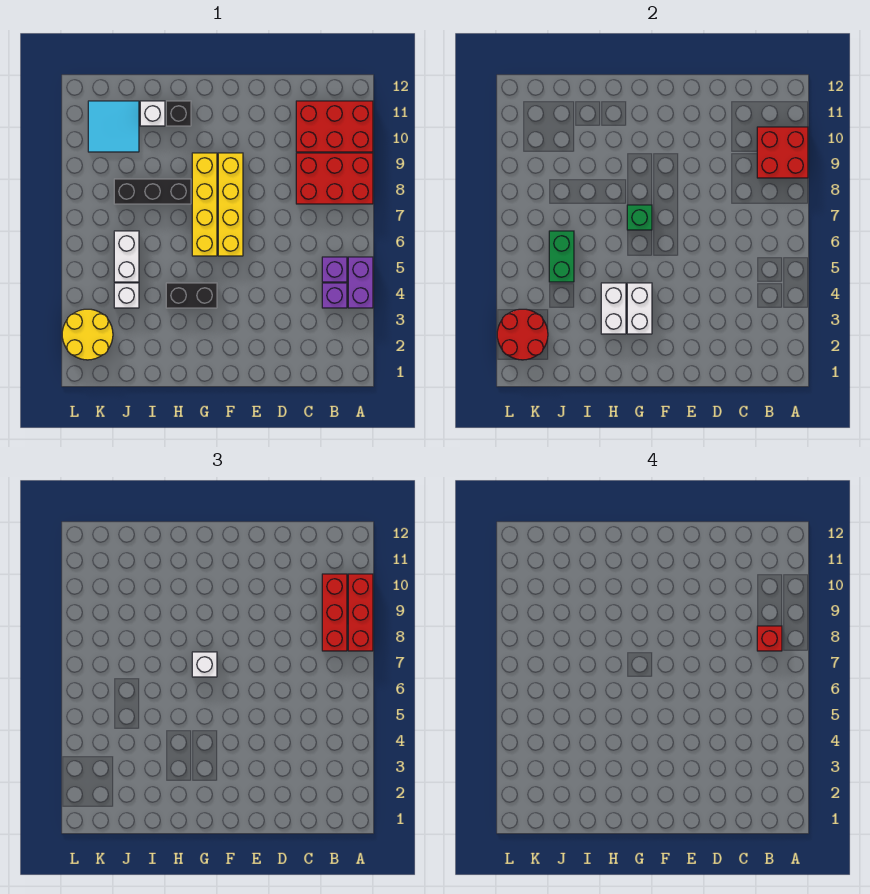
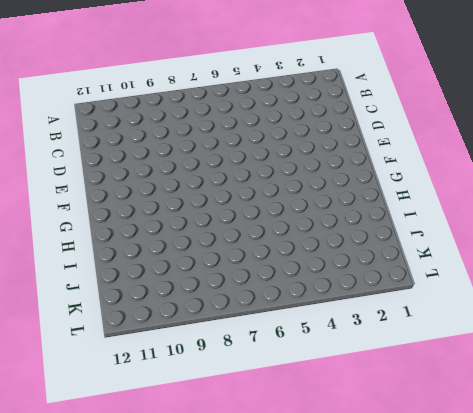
none -> purple 1x2 brick [348,257,373,308]
none -> red 2x3 brick [296,153,373,204]
none -> red 2x3 brick [296,101,373,152]

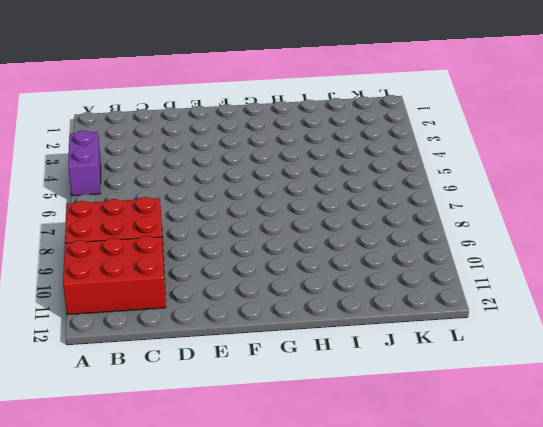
none -> purple 1x1 brick [322,283,347,308]
none -> purple 1x1 brick [322,257,347,282]
none -> yellow 1x4 brick [218,153,243,256]

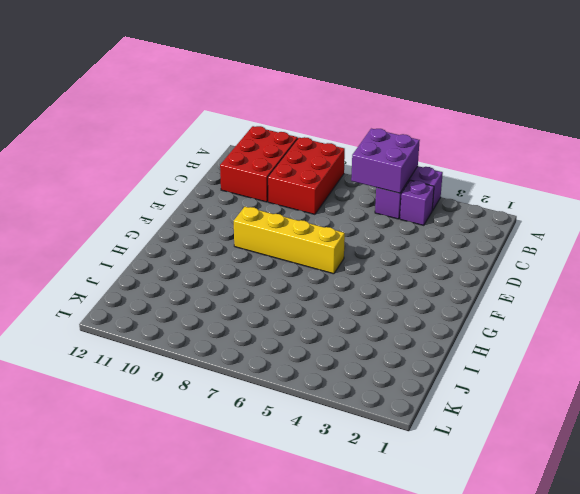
purple 2x2 brick [351,129,420,193] -> none
none -> black 1x2 brick [166,283,217,308]
none -> yellow 1x4 brick [192,153,217,256]
none -> black 1x3 brick [114,179,191,204]

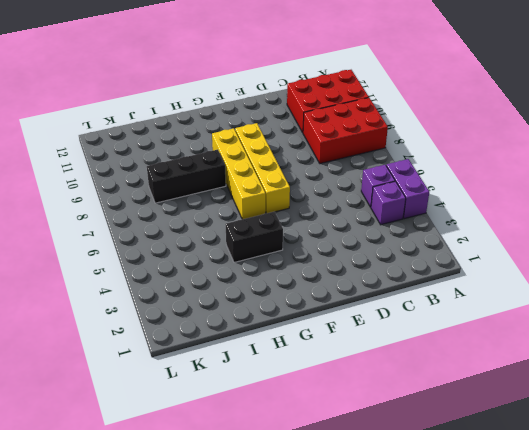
none -> black 1x1 brick [166,101,191,126]
none -> white 1x1 brick [140,101,165,126]
none -> white 1x1 brick [114,283,139,308]

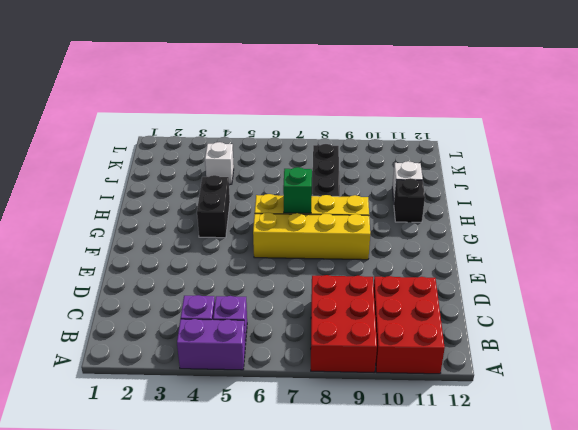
none -> white 1x2 brick [114,231,139,282]
none -> cyan 2x2 tile [88,101,139,152]
none -> yellow 2x2 round brick [62,309,113,360]

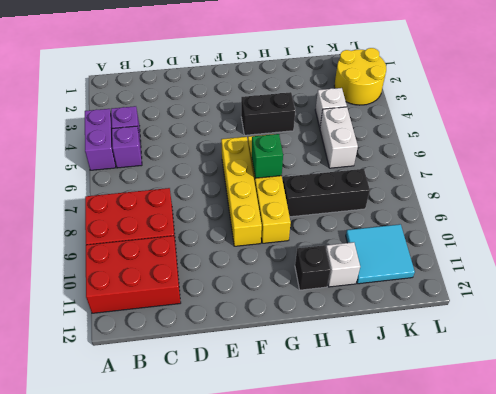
none -> red 2x2 brick [757,127,808,178]
none -> white 1x2 brick [627,283,652,334]
none -> white 1x2 brick [601,283,626,334]

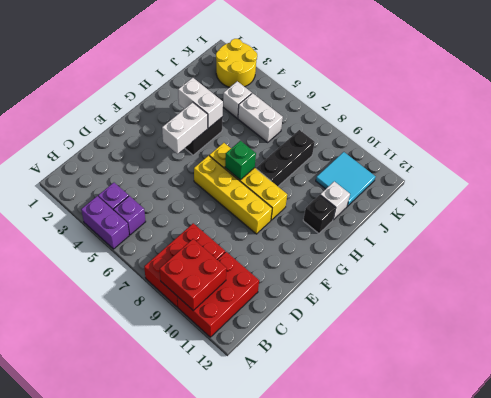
white 1x2 brick [162,102,208,154] -> white 1x2 brick turned to [627,283,652,334]
none -> green 1x2 brick [549,231,574,282]
none -> red 2x2 round brick [497,309,548,360]
none -> red 1x3 brick [348,574,373,651]

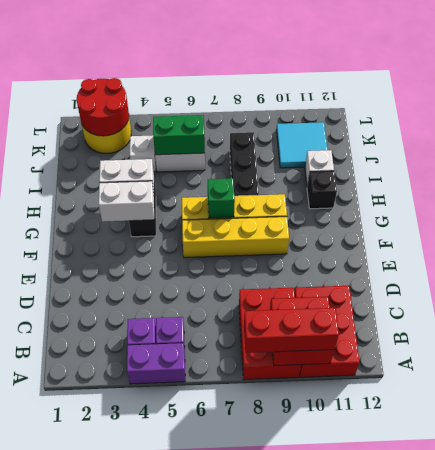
none -> red 1x3 brick [322,574,347,651]
none -> white 1x1 brick [192,652,217,677]
none -> red 1x1 brick [757,626,782,651]

